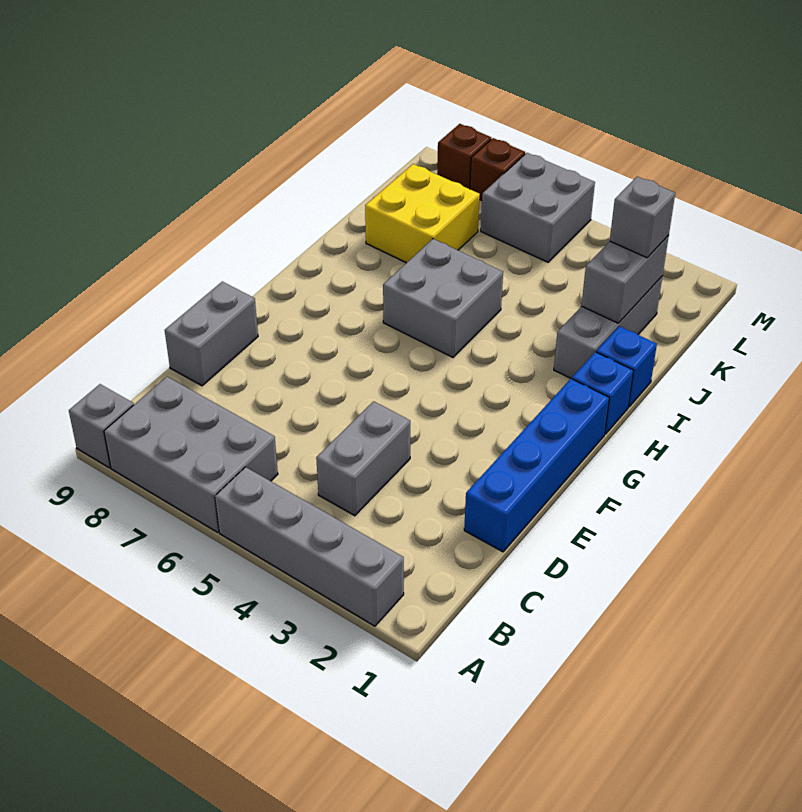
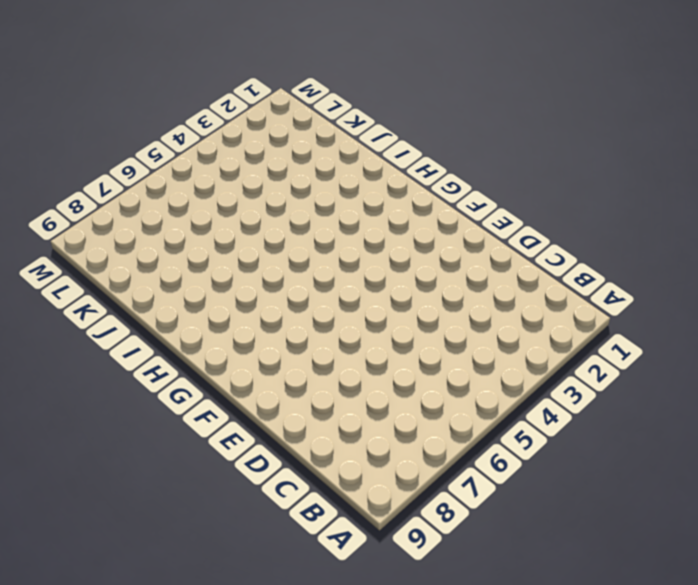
none -> grey 1x4 brick [215,467,404,626]
none -> grey 2x3 brick [104,377,278,532]
none -> grey 1x1 brick [69,384,134,468]

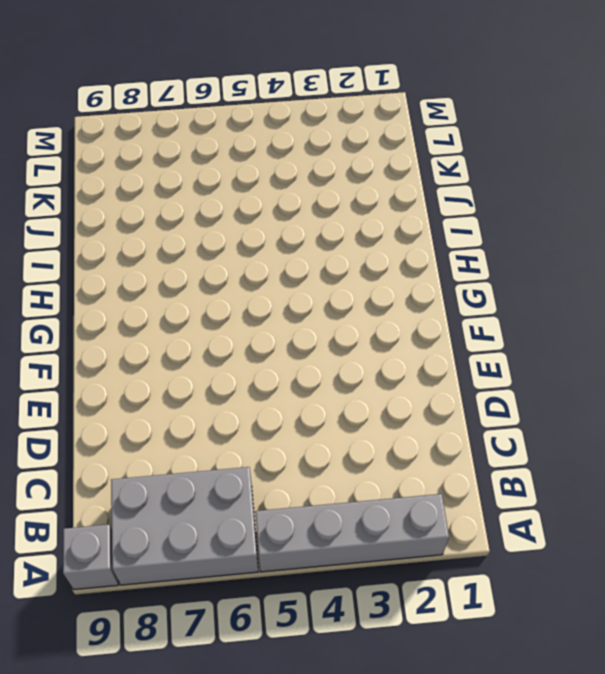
none -> grey 1x2 brick [316,401,410,516]
none -> blue 1x4 brick [464,379,609,552]
none -> grey 1x2 brick [165,282,258,386]

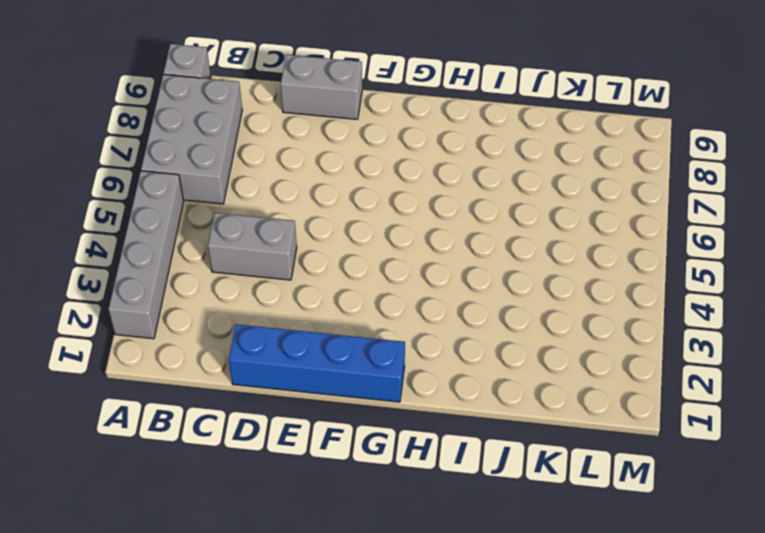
none -> blue 1x1 brick [572,352,633,434]
none -> grey 2x2 brick [383,239,503,358]
none -> blue 1x1 brick [596,326,657,407]

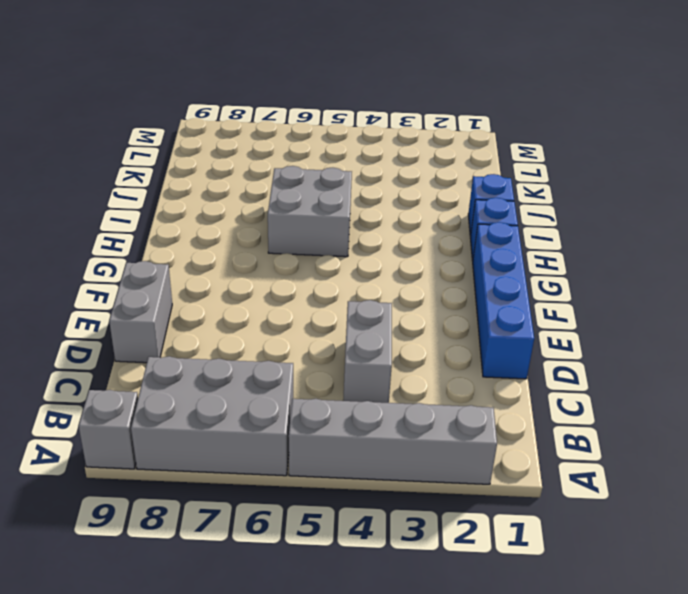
none -> grey 1x3 brick [554,277,662,379]
none -> yellow 2x2 brick [365,164,480,263]
none -> grey 2x2 brick [481,153,595,262]

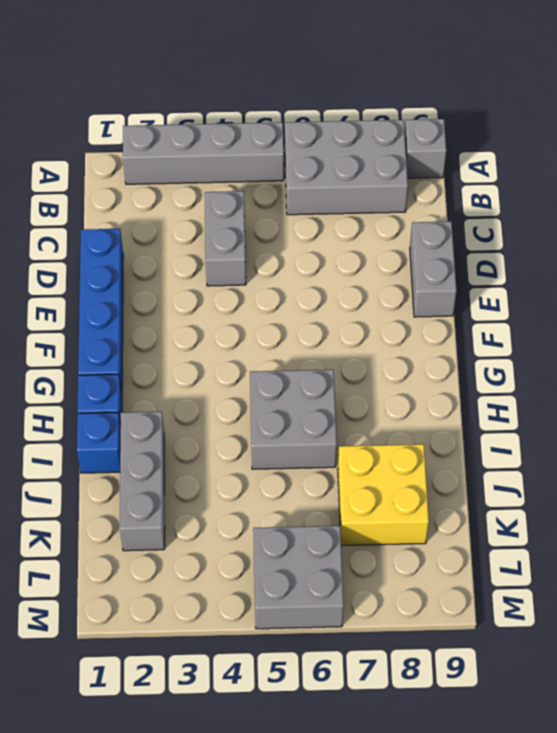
none -> brown 1x1 brick [470,138,525,200]
none -> brown 1x1 brick [437,124,491,189]
none -> grey 1x2 brick [582,236,669,323]

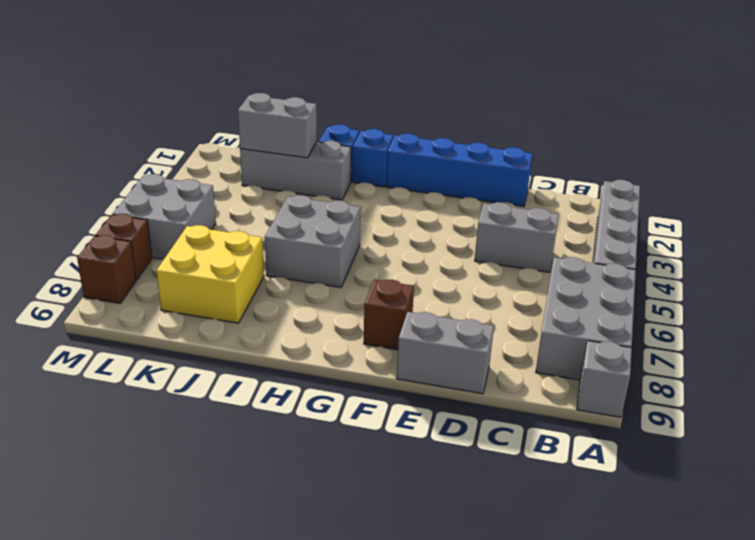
brown 1x1 brick [364,280,414,350] -> none
none -> grey 1x1 brick [610,177,675,258]

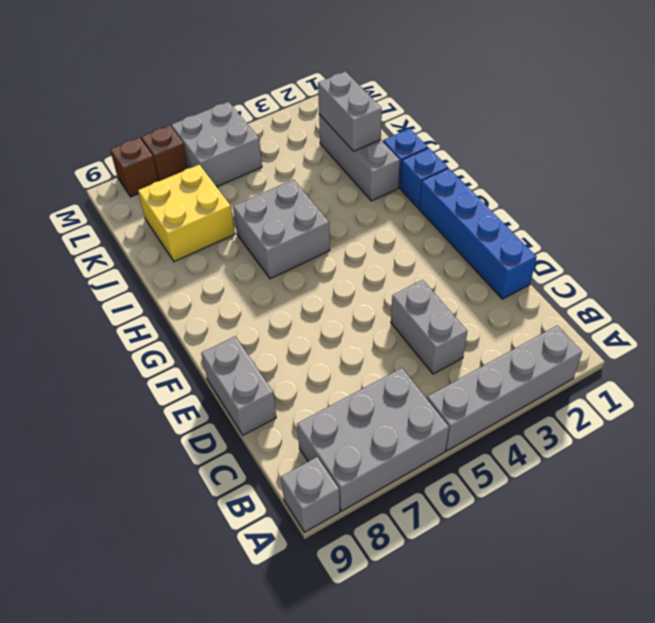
none -> grey 1x1 brick [610,177,675,258]

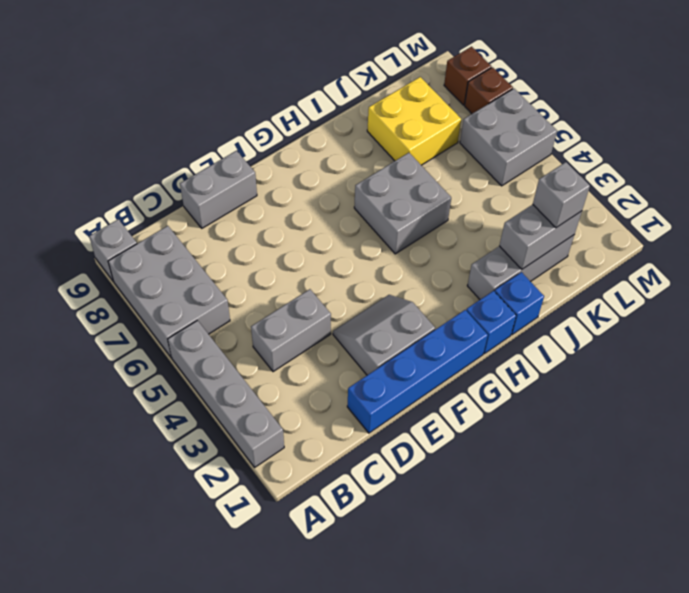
grey 2x2 slope [333,295,435,375] -> none

